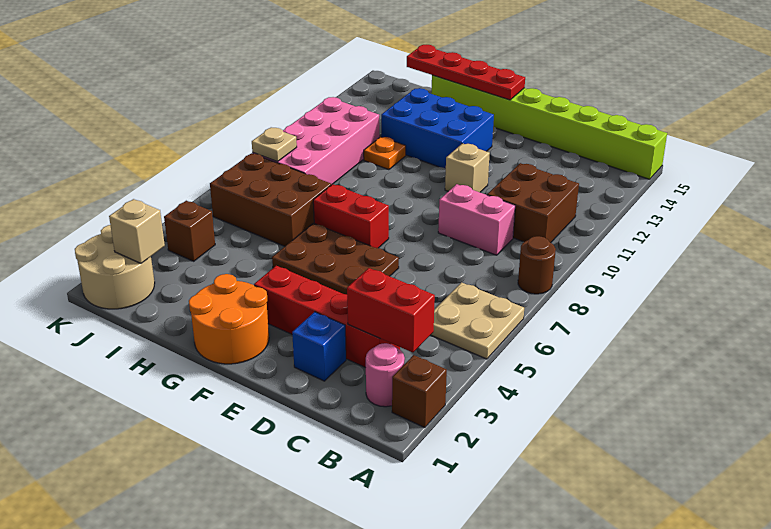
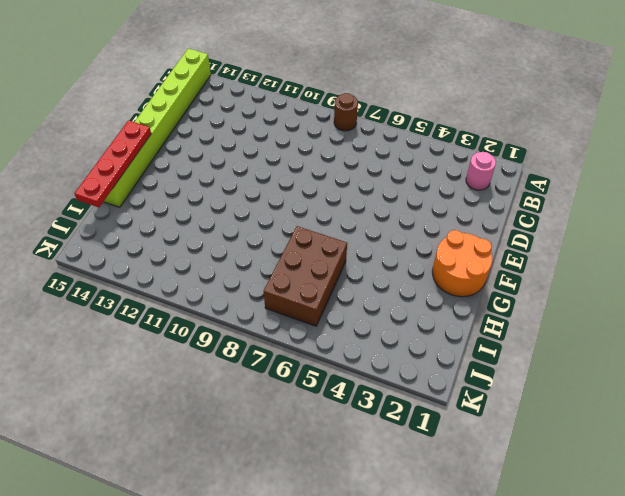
none -> brown 1x1 brick [392,355,447,428]
none -> tan 2x2 plate [431,282,524,359]
none -> brown 2x2 brick [487,163,579,242]

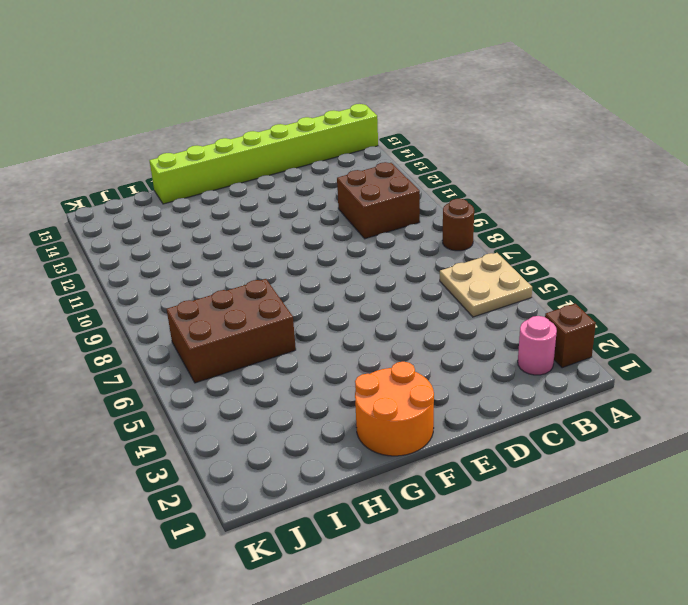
none -> red 1x4 brick [254,266,400,368]
none -> pink 1x2 brick [438,184,515,255]
none -> blue 1x1 brick [292,312,346,381]

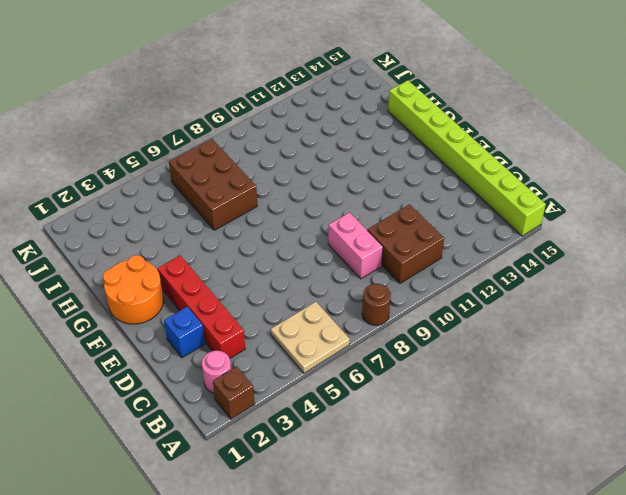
none -> brown 2x3 plate [272,223,399,295]
none -> tan 1x1 brick [445,143,490,192]
none -> red 1x2 brick [313,184,389,248]

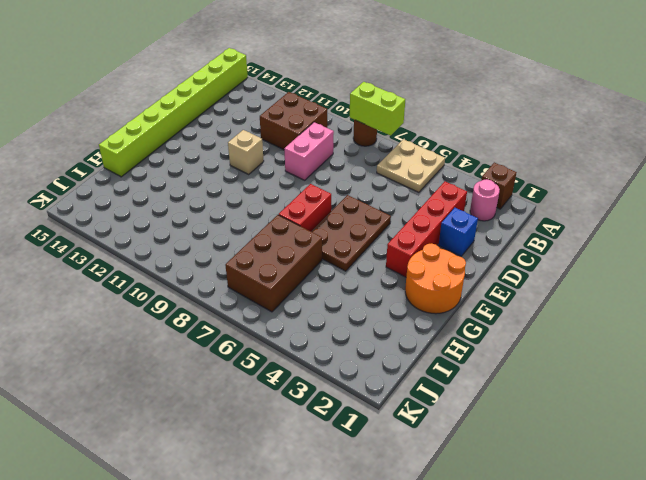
lime 1x2 brick [350,82,405,135] -> none
none -> blue 2x3 brick [381,88,494,169]
none -> orange 1x1 plate [364,137,406,170]
none -> pink 2x4 brick [253,97,379,185]

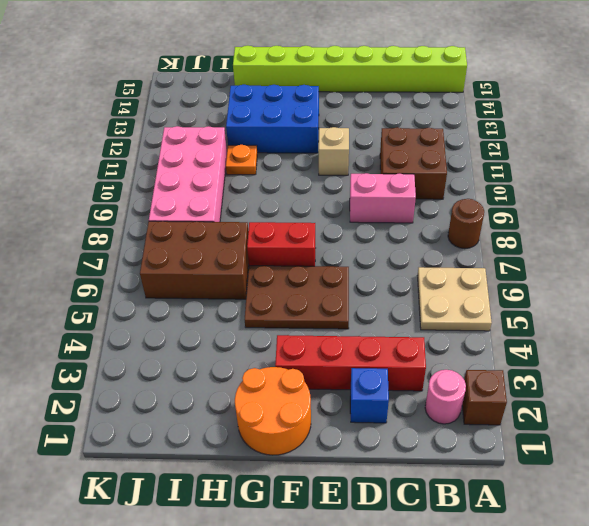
none -> tan 2x2 round brick [75,225,155,309]
none -> brown 1x1 brick [164,201,215,261]
none -> red 1x2 brick [347,268,435,353]

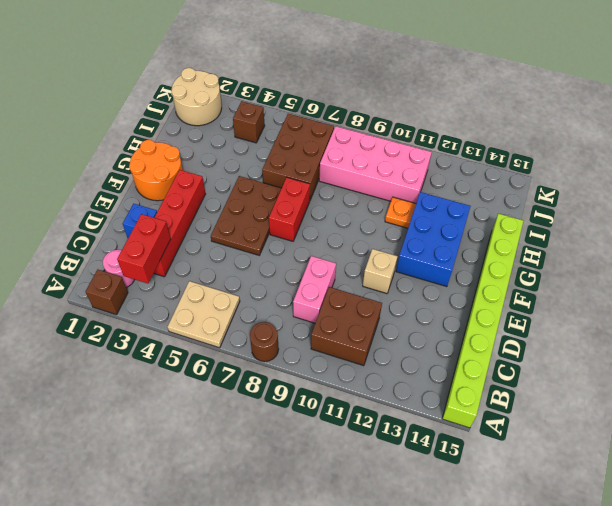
none -> red 1x4 plate [407,45,525,100]
none -> tan 1x1 brick [109,199,165,263]
none -> tan 1x1 plate [252,127,297,162]

